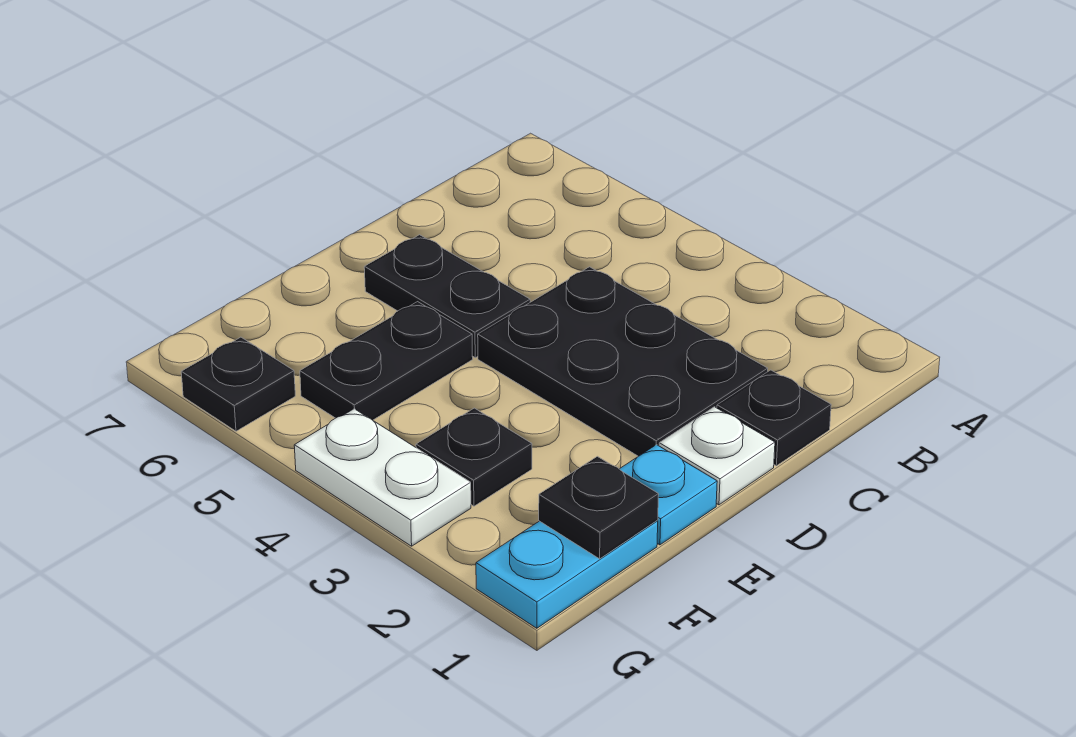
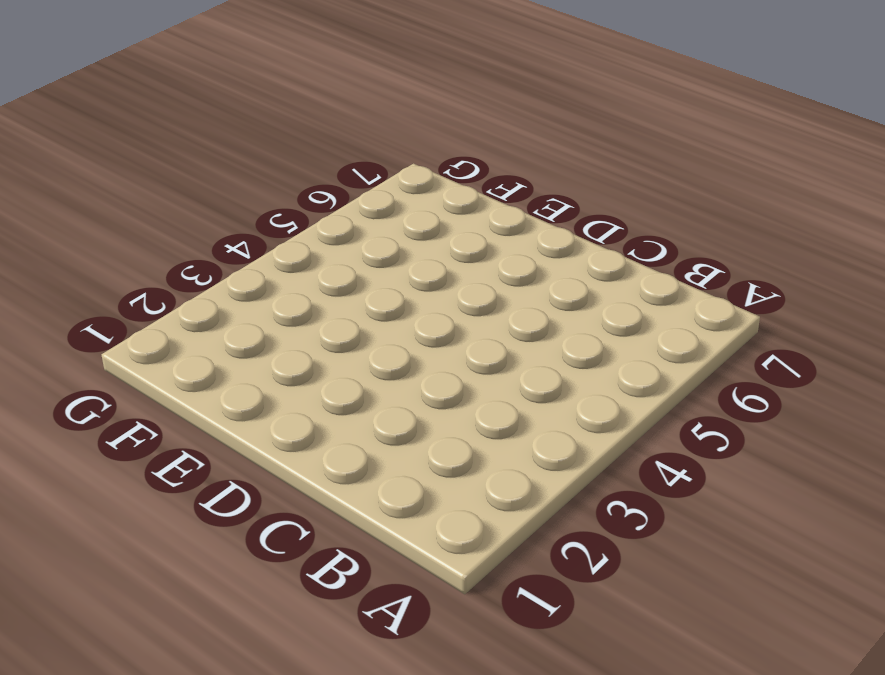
none -> black 1x1 plate [717,370,831,466]
none -> black 2x3 plate [478,267,768,456]

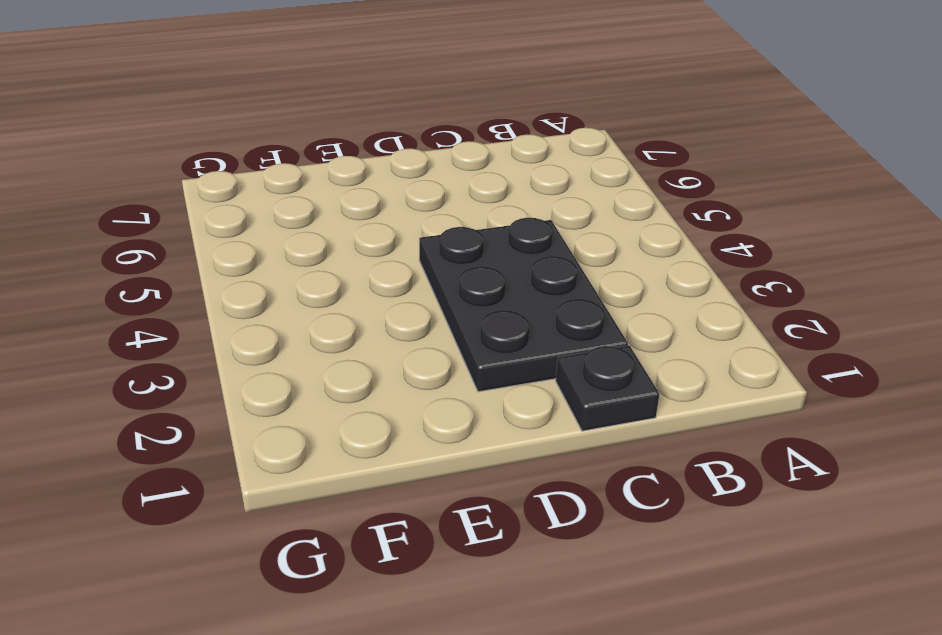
none -> white 1x1 plate [659,407,775,505]
none -> black 1x2 plate [364,235,530,358]

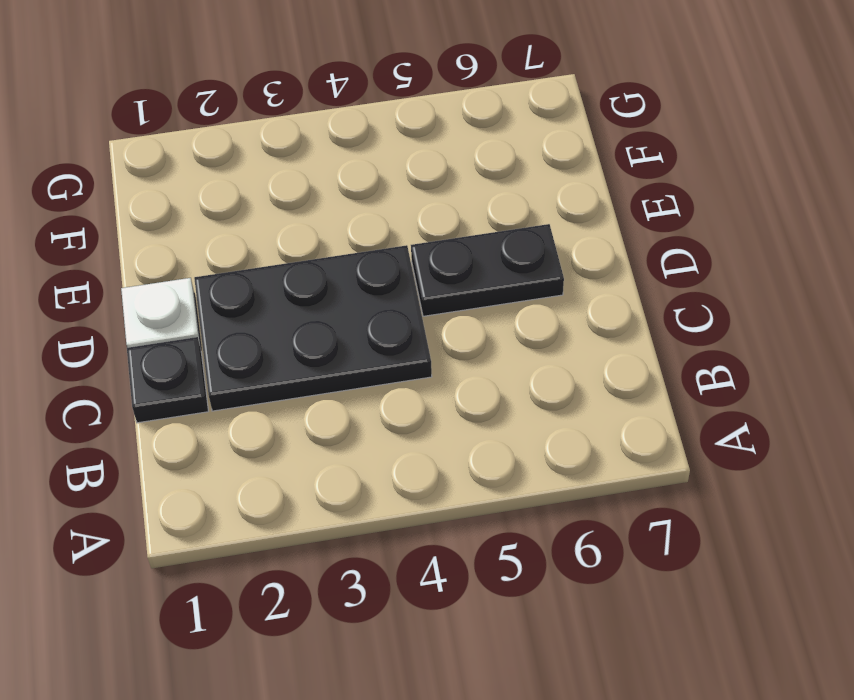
none -> cyan 1x1 plate [620,445,717,545]
none -> black 1x2 plate [300,302,473,420]

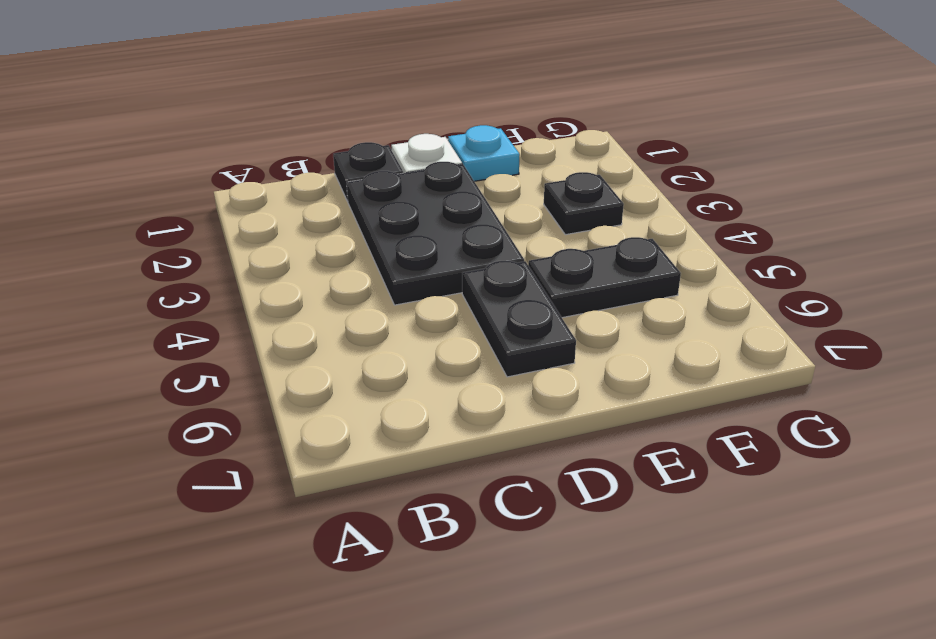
none -> cyan 1x2 plate [476,521,658,628]
none -> white 1x2 plate [294,409,471,546]

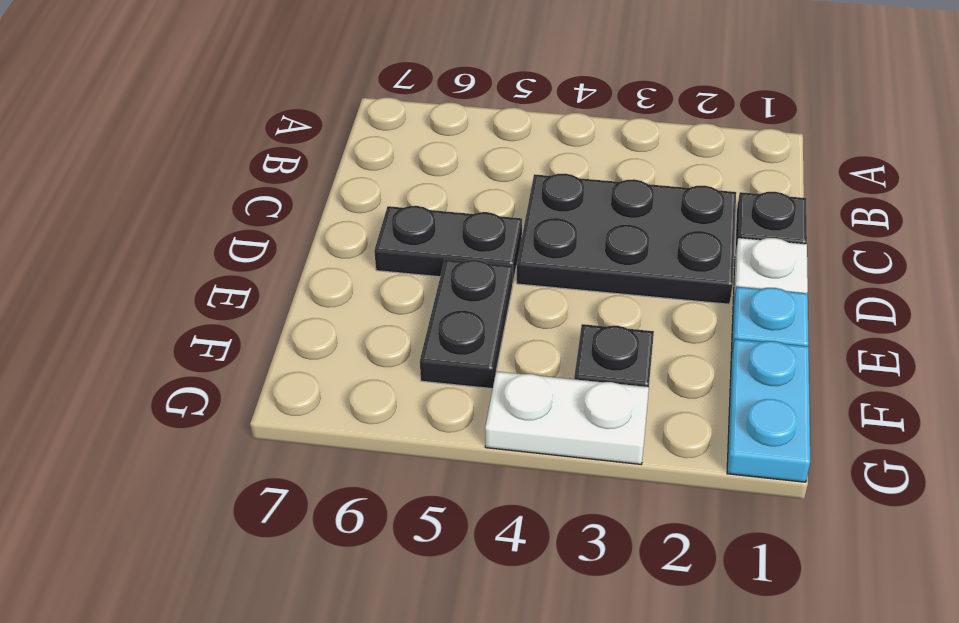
none -> black 1x1 plate [181,337,295,431]
none -> black 1x1 plate [539,456,659,559]

